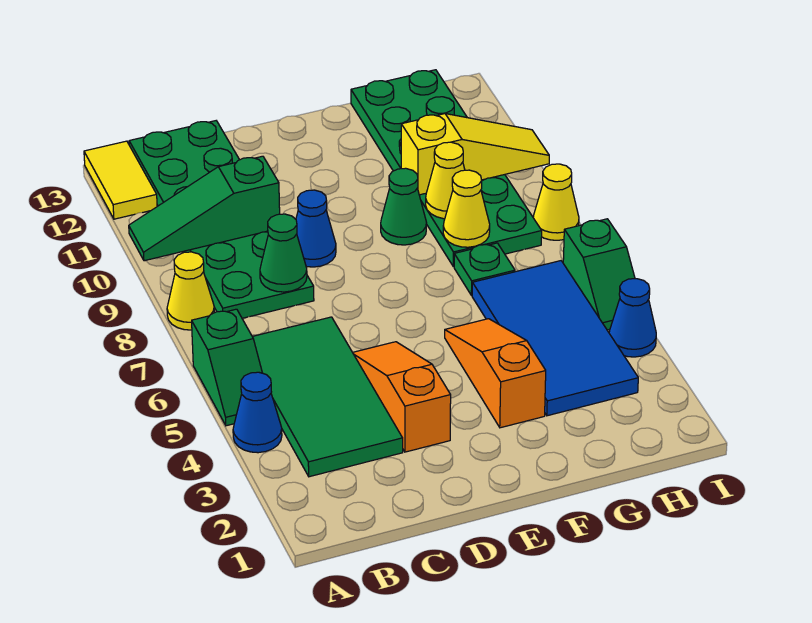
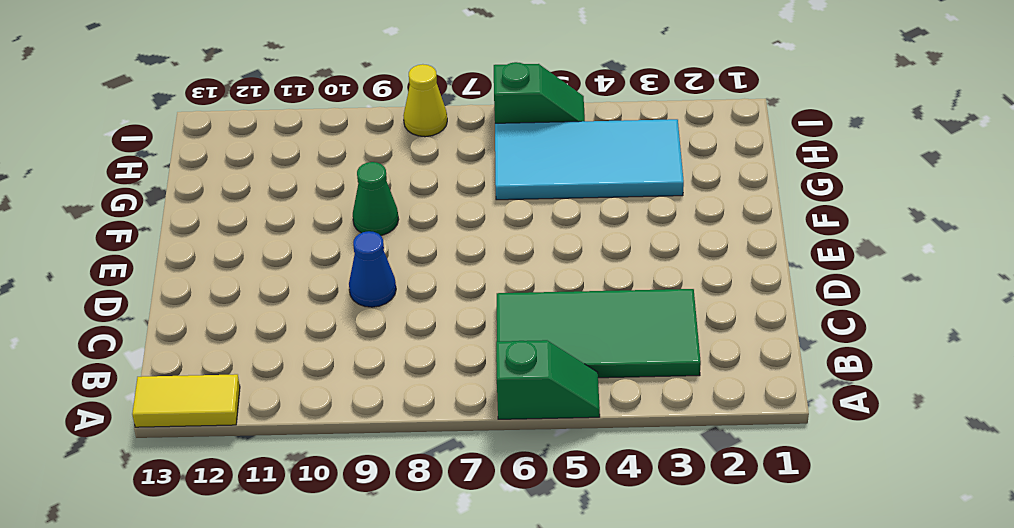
cyan 2x4 tile [495,119,684,200] -> blue 2x4 tile [472,261,638,416]
none -> blue 1x1 cone [233,372,282,453]
none -> yellow 1x1 cone [167,252,214,330]
none -> green 2x6 plate [129,121,314,318]

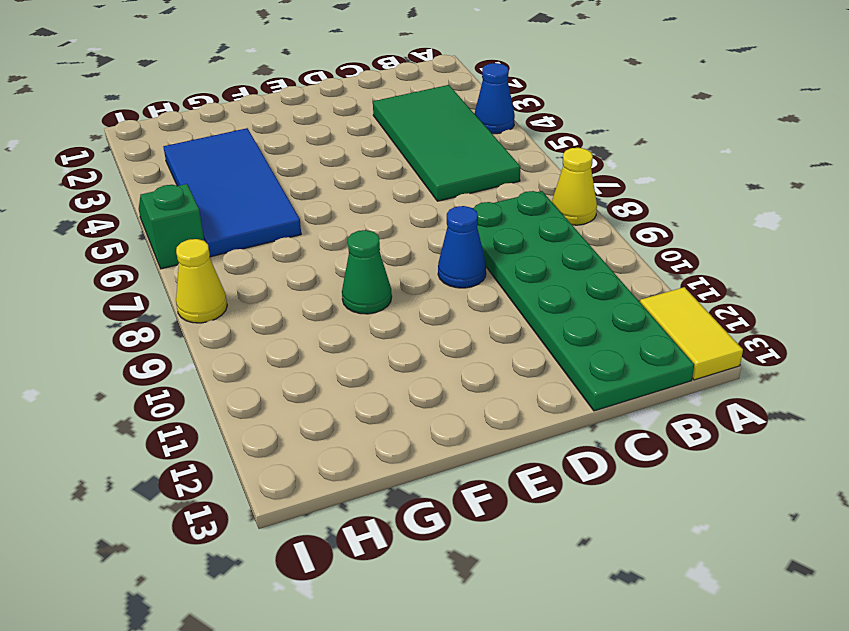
none -> green 1x2 slope [192,309,262,426]
none -> orange 1x3 slope [353,342,451,452]
none -> orange 1x3 slope [445,319,546,428]

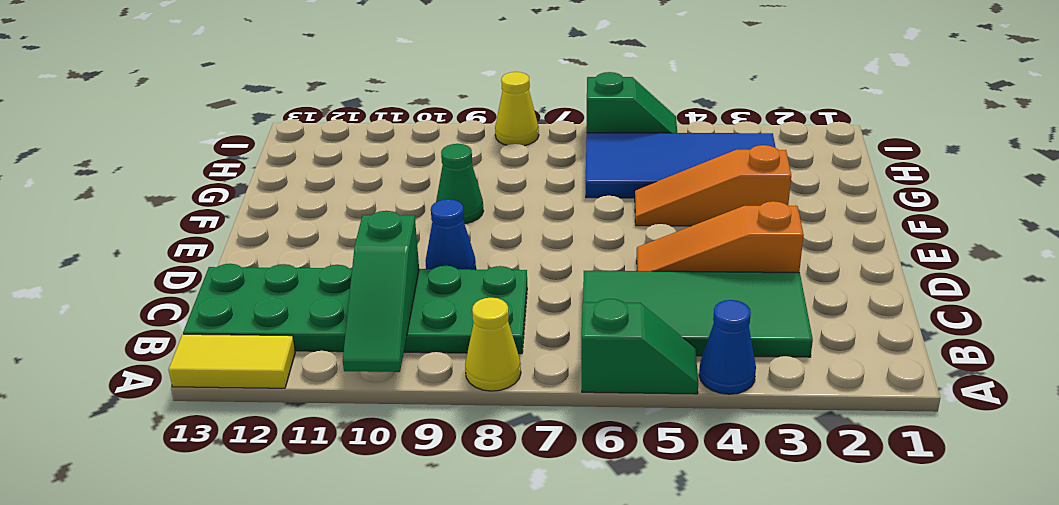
none -> green 1x1 plate [454,243,515,296]
none -> green 2x6 plate [351,70,542,267]
none -> blue 1x1 cone [609,279,656,357]

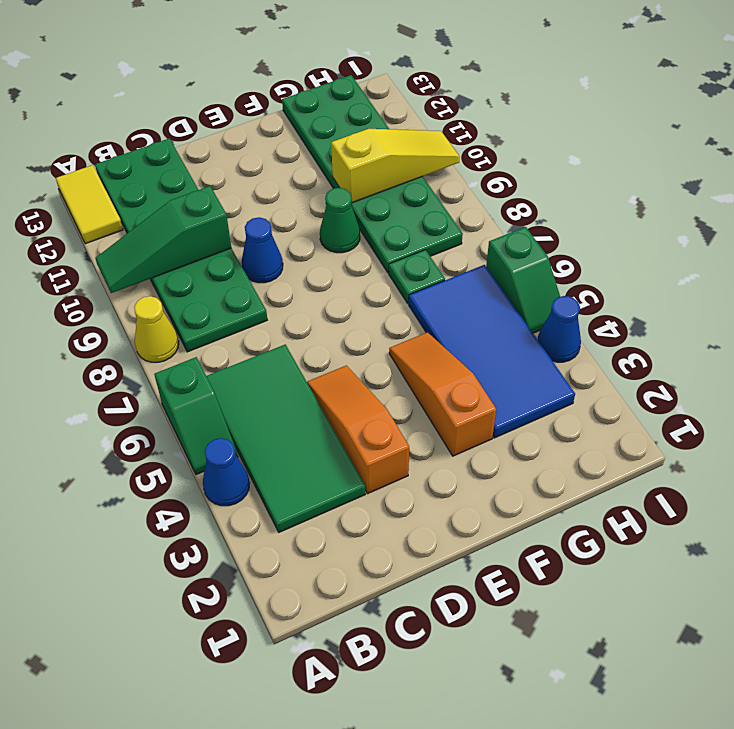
none -> yellow 1x1 cone [533,164,579,240]
none -> green 1x1 cone [260,214,307,292]
none -> yellow 1x1 cone [443,170,490,247]

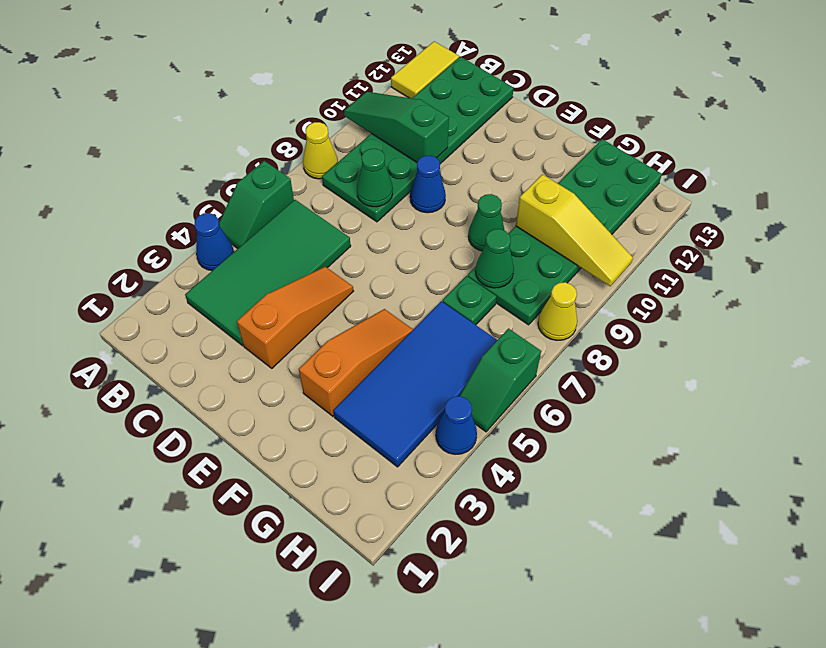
green 1x1 cone [475,229,514,288] -> yellow 1x1 cone [443,170,490,247]
none -> yellow 1x1 cone [426,142,465,219]

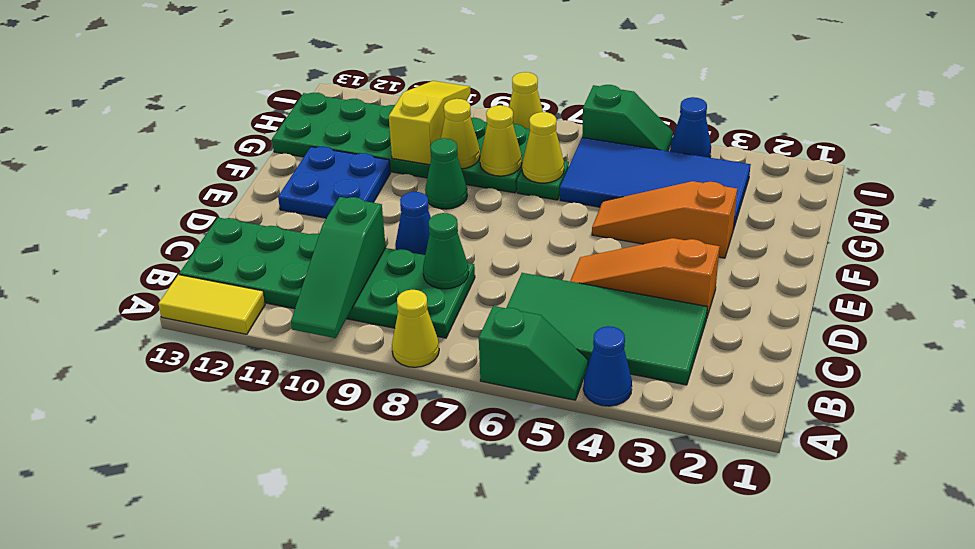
blue 2x2 plate [278,146,391,218] -> none
yellow 1x1 cone [522,112,564,183] -> none

